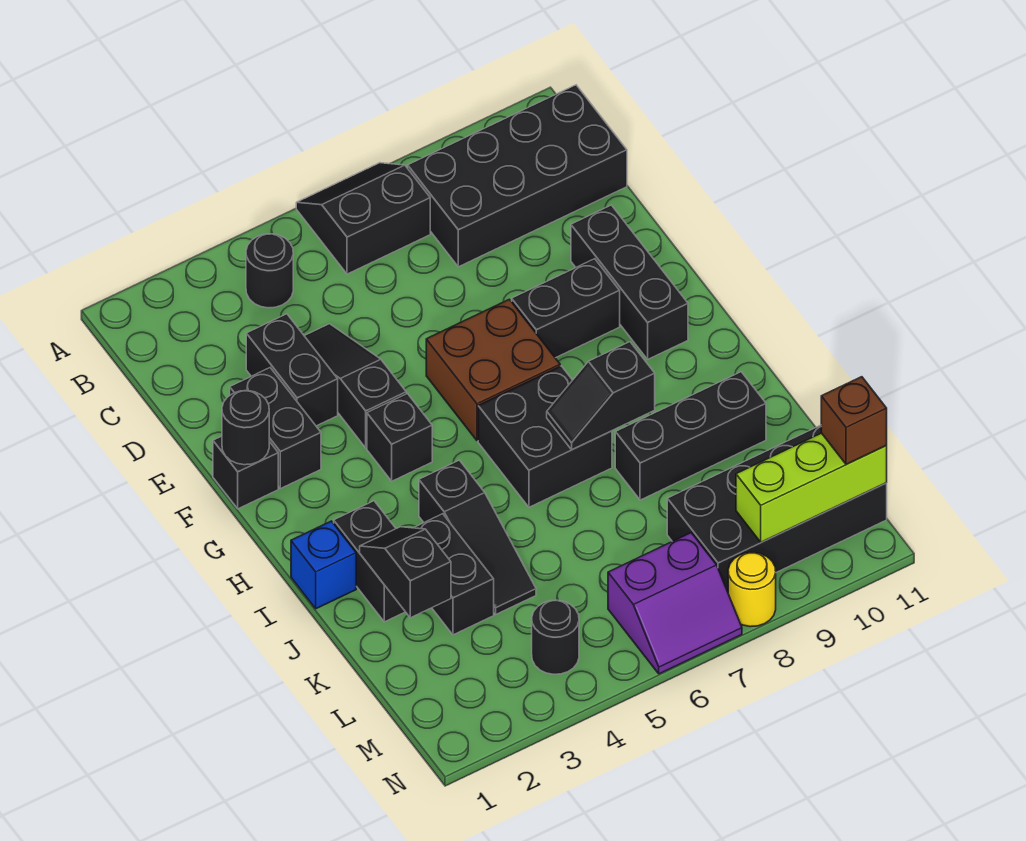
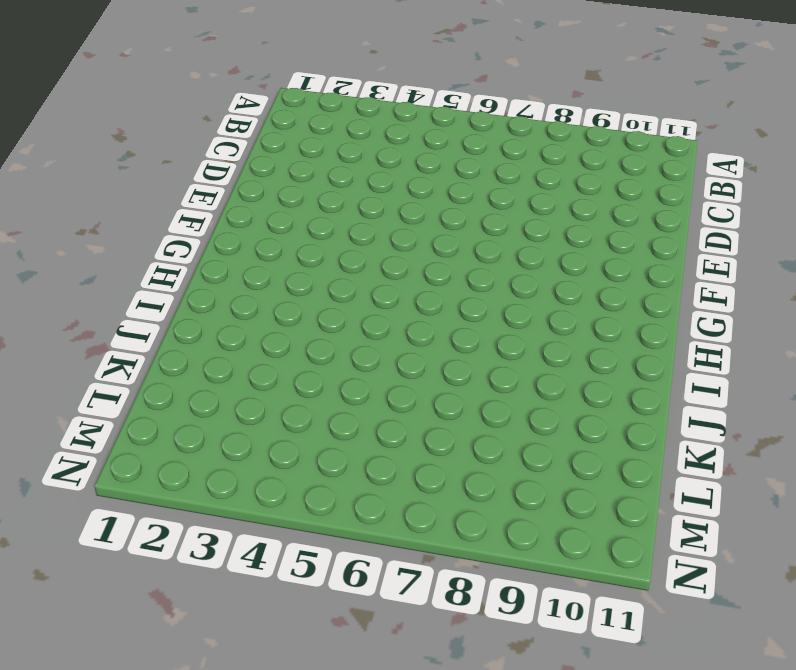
none -> black 2x2 slope [296,163,430,274]
none -> black 1x1 round brick [246,234,293,308]
none -> black 2x4 brick [408,85,627,267]

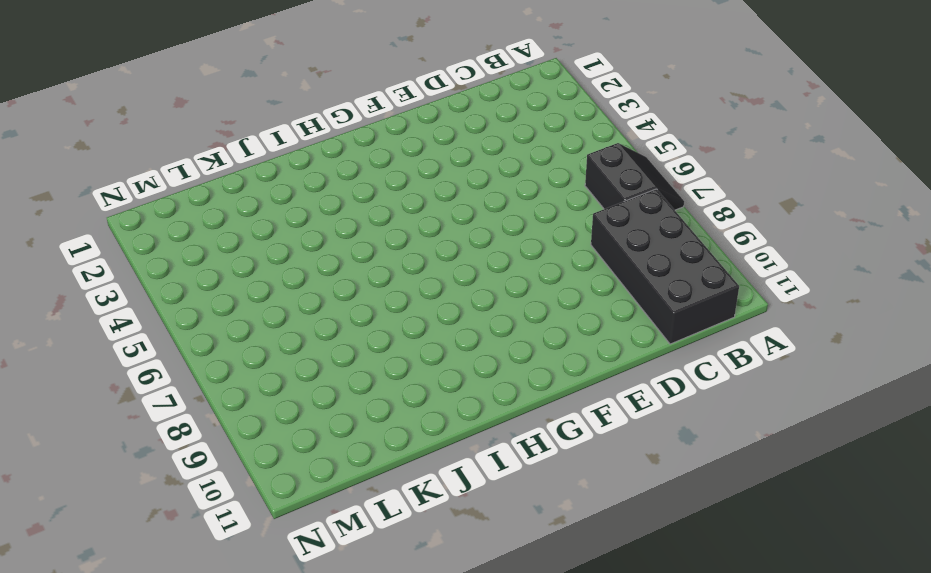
none -> black 1x1 round brick [246,234,293,308]
none -> black 1x2 brick [246,314,338,426]
none -> black 1x3 slope [305,324,406,448]

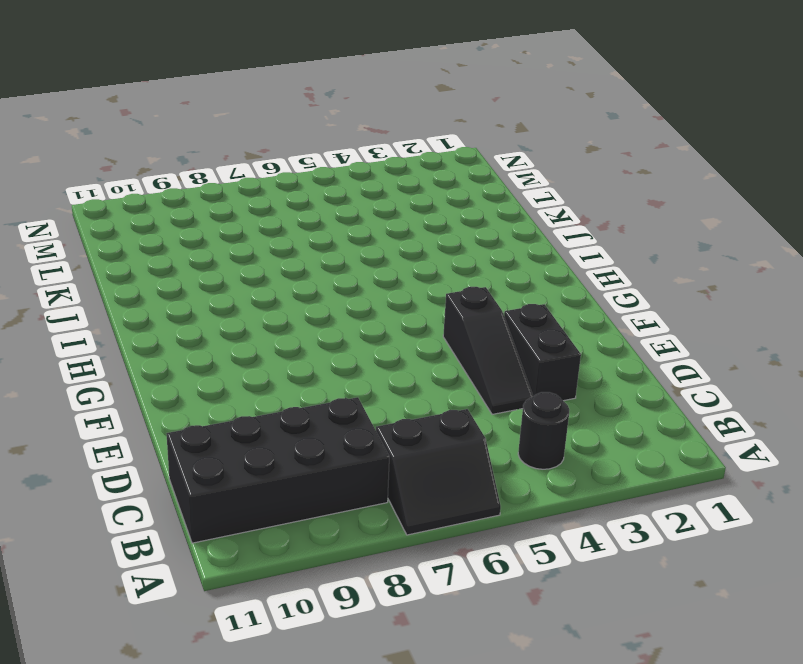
none -> black 1x2 brick [230,368,321,489]
none -> black 1x3 brick [571,205,688,359]
none -> black 1x1 brick [213,436,278,509]

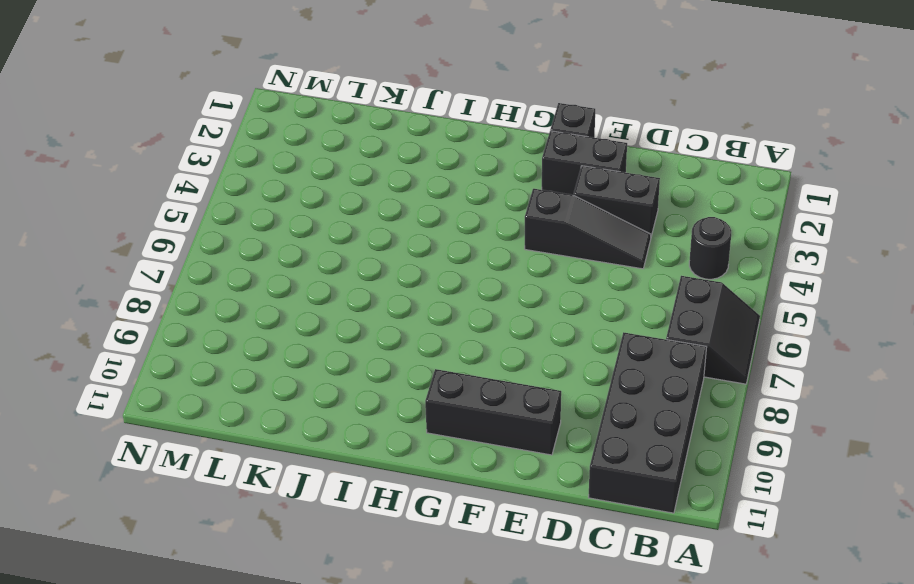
none -> brown 2x2 brick [426,299,560,441]
none -> black 1x2 brick [512,259,620,358]
none -> black 1x1 brick [367,394,432,481]

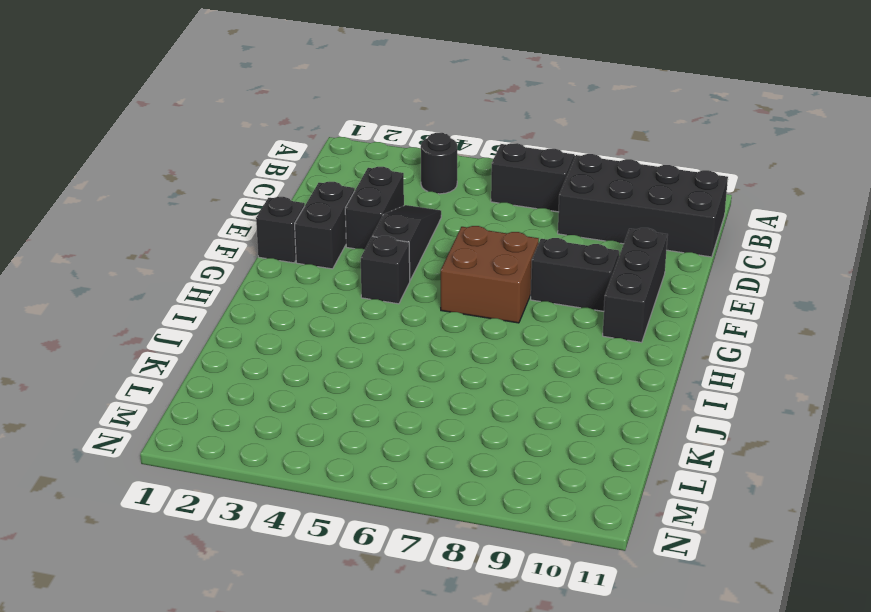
none -> black 2x2 brick [478,366,612,507]
none -> blue 1x1 brick [291,521,356,609]
none -> black 1x2 brick [334,501,405,622]

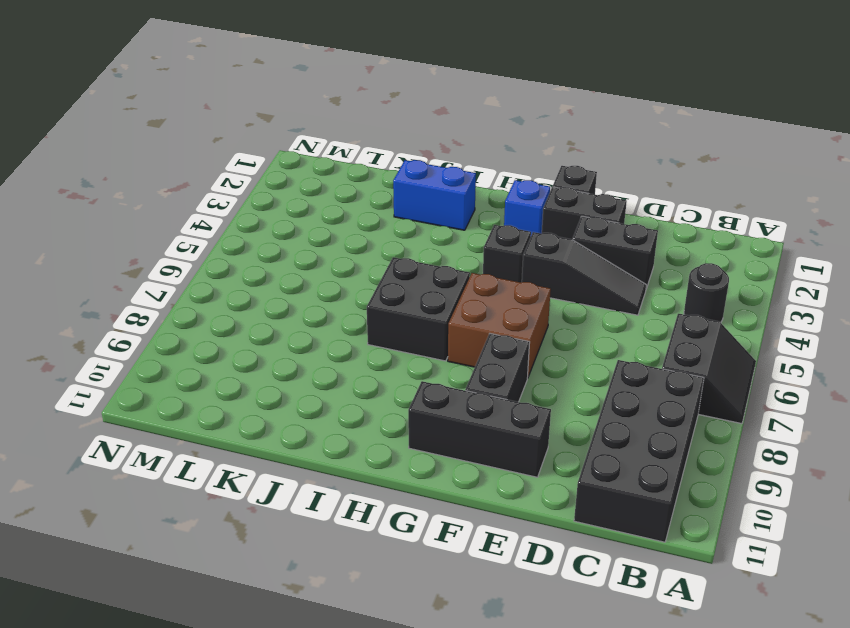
blue 1x1 brick [504,180,550,235] -> blue 1x1 brick moved to [291,521,356,609]
blue 1x2 brick [393,160,476,230] -> black 1x2 brick [334,501,405,622]
none -> black 1x3 slope [419,460,536,614]
none -> black 1x2 brick [414,514,494,635]
none -> black 1x3 brick [615,372,766,500]

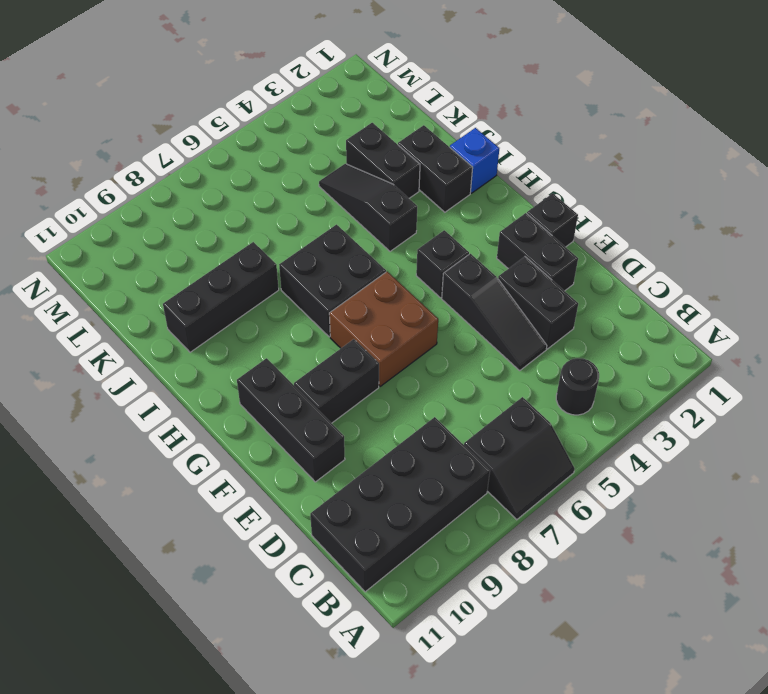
none -> black 2x4 brick [667,425,887,592]
none -> black 1x1 round brick [532,600,579,674]
none -> purple 2x2 slope [608,533,742,674]

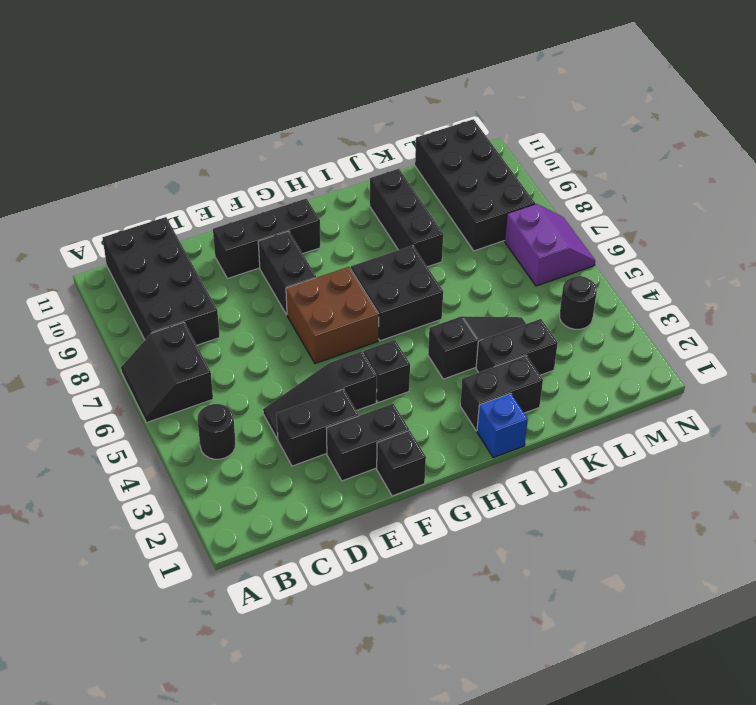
none -> yellow 1x1 round brick [728,553,776,627]
none -> black 1x1 round brick [222,391,269,465]
none -> black 1x2 slope [547,342,655,450]

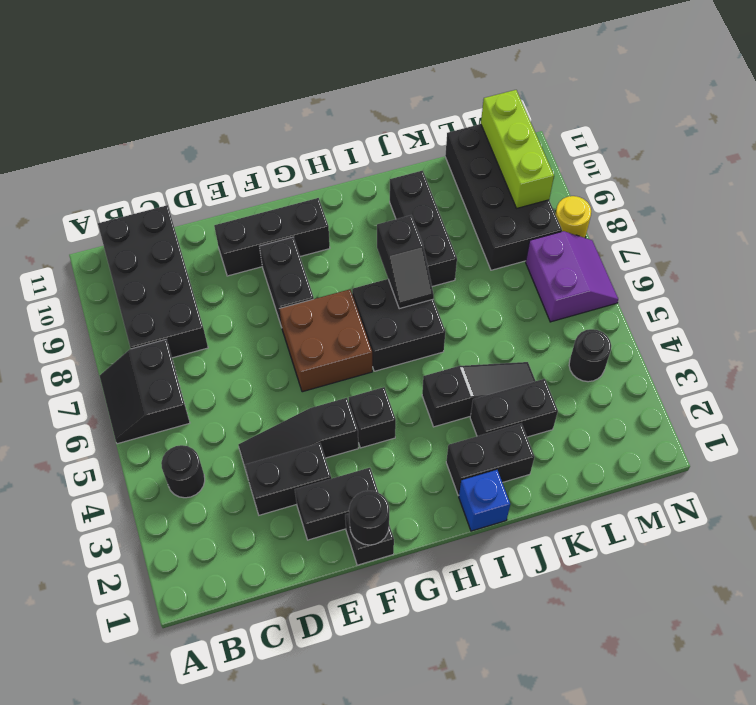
none -> black 1x2 slope [360,527,451,618]
none -> brown 1x1 brick [821,377,887,464]

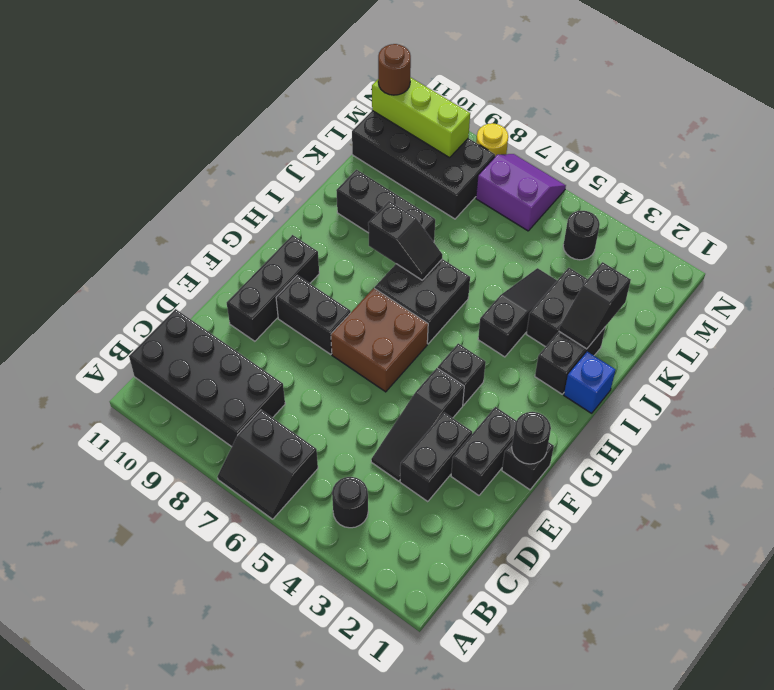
brown 1x1 round brick [378,44,411,95] -> brown 1x1 brick [821,377,887,464]

